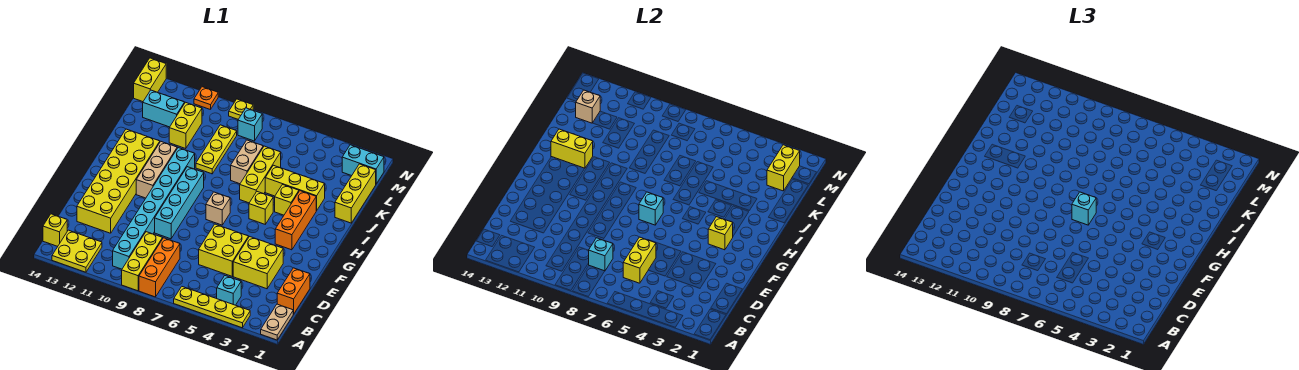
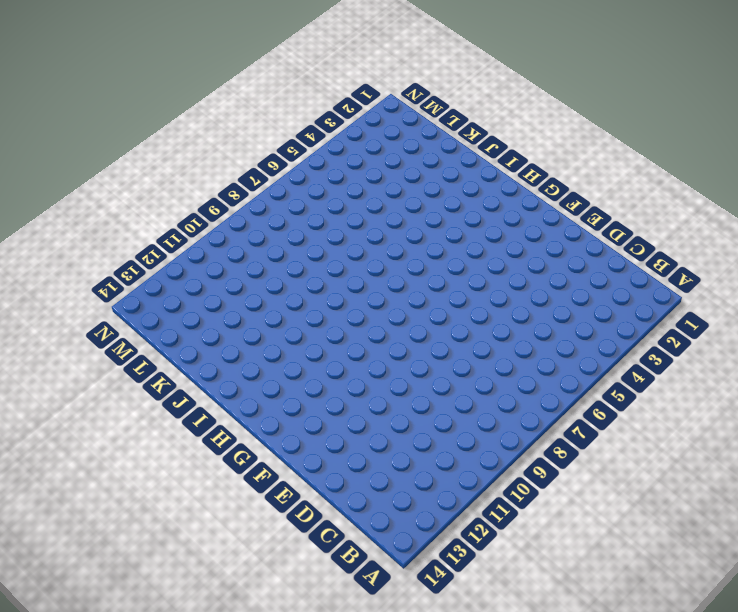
none -> tan 1x2 plate [261,304,293,340]
none -> yellow 1x4 plate [174,287,250,328]
none -> orange 1x3 brick [139,238,180,297]
none -> yellow 1x3 brick [122,232,163,291]

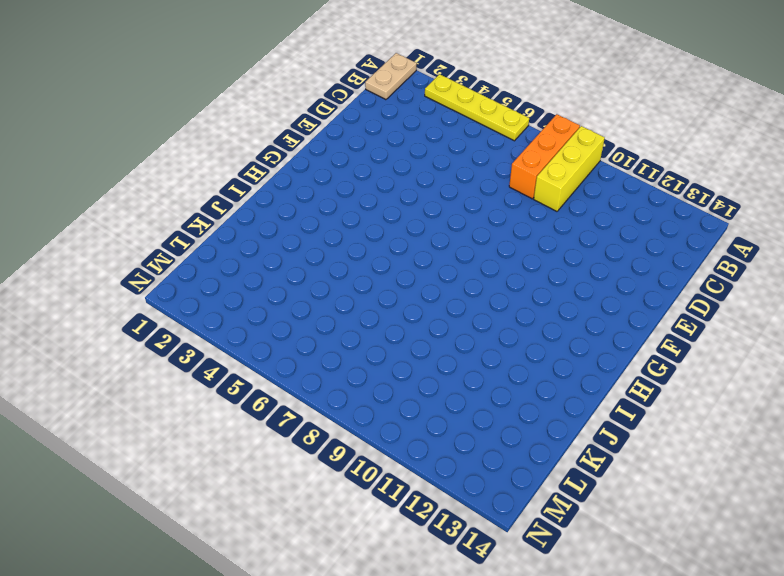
none -> yellow 2x2 plate [52,230,102,272]
none -> cyan 1x1 brick [217,276,241,305]
none -> cyan 1x8 brick [113,148,195,269]
none -> yellow 1x1 brick [43,214,67,246]

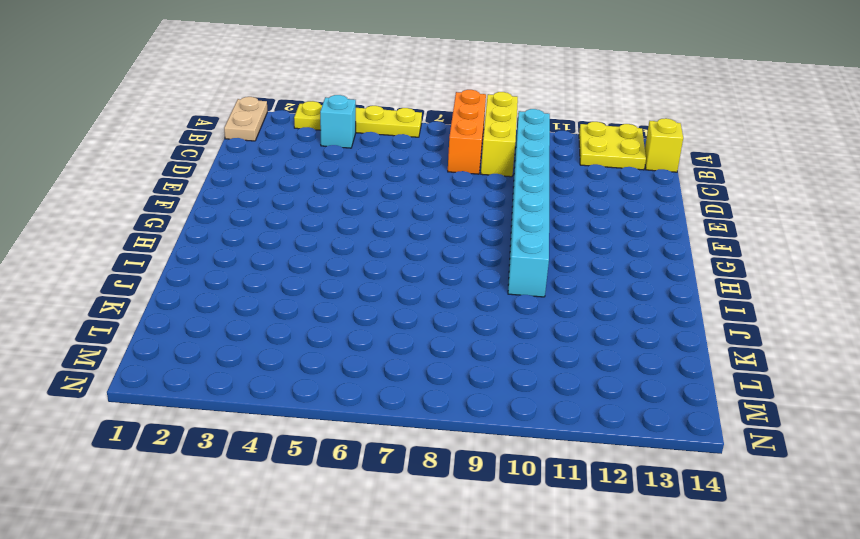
none -> orange 1x2 brick [277,268,310,314]
none -> yellow 2x2 brick [233,236,283,289]
none -> yellow 2x2 brick [199,224,249,276]
none -> yellow 2x6 brick [77,129,160,233]

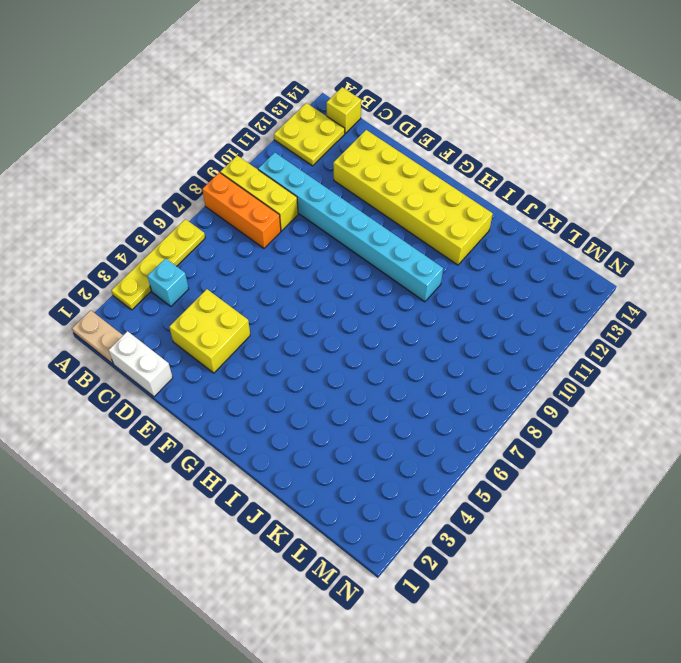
white 1x2 brick [109,331,173,397] -> orange 1x2 brick [277,268,310,314]
none -> yellow 2x2 brick [199,224,249,276]
none -> cyan 1x4 brick [155,167,204,239]
none -> orange 1x3 brick [275,191,316,250]
none -> tan 1x1 brick [206,192,230,225]

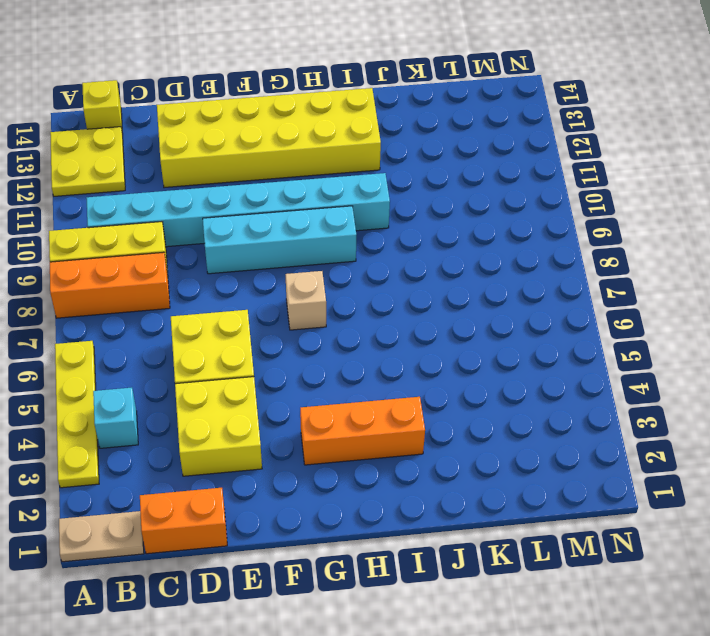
none -> tan 1x3 brick [136,142,177,198]
none -> yellow 1x1 brick [249,192,273,224]
none -> yellow 1x1 brick [275,185,299,215]
none -> yellow 1x3 brick [240,146,281,203]

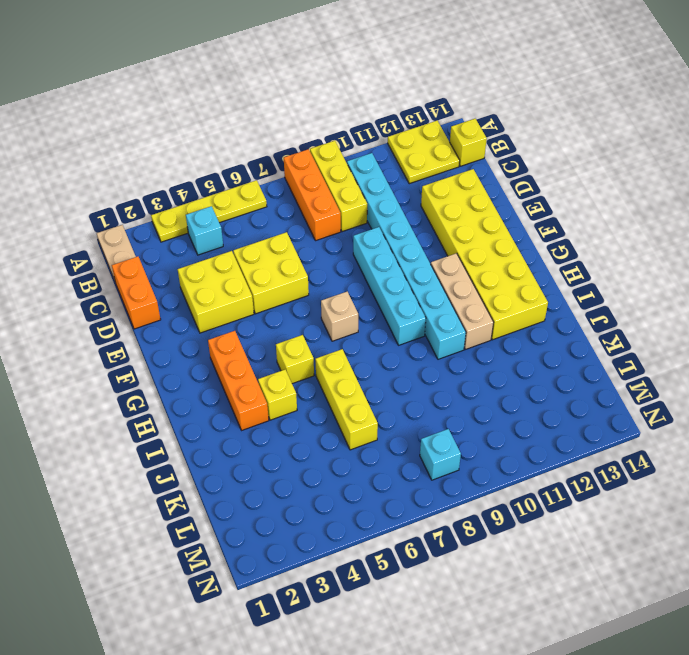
none -> yellow 1x3 brick [335,164,376,223]
none -> yellow 1x3 brick [265,165,325,211]
none -> tan 1x2 brick [231,140,263,184]
none -> yellow 1x3 plate [196,125,237,174]

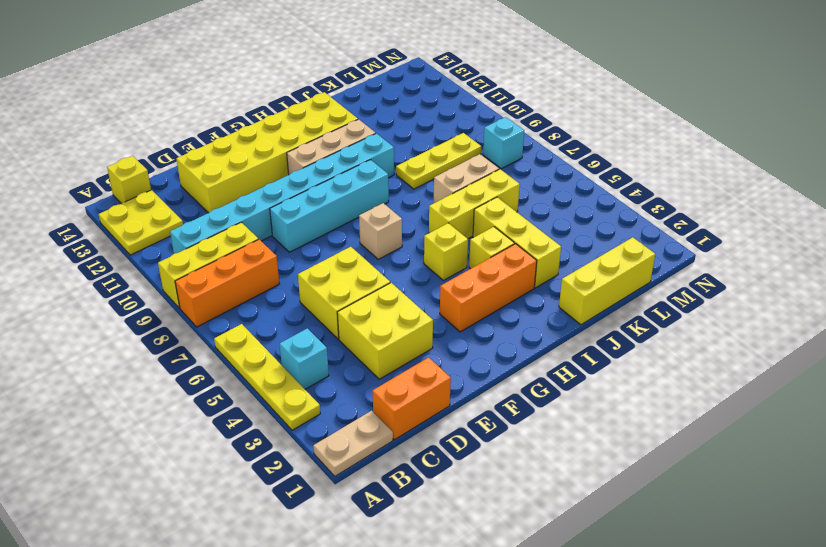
none -> yellow 1x2 brick [169,102,202,149]
none -> cyan 1x2 brick [143,90,185,127]
none -> cyan 1x2 brick [342,145,384,184]
none -> yellow 1x2 brick [134,58,166,102]

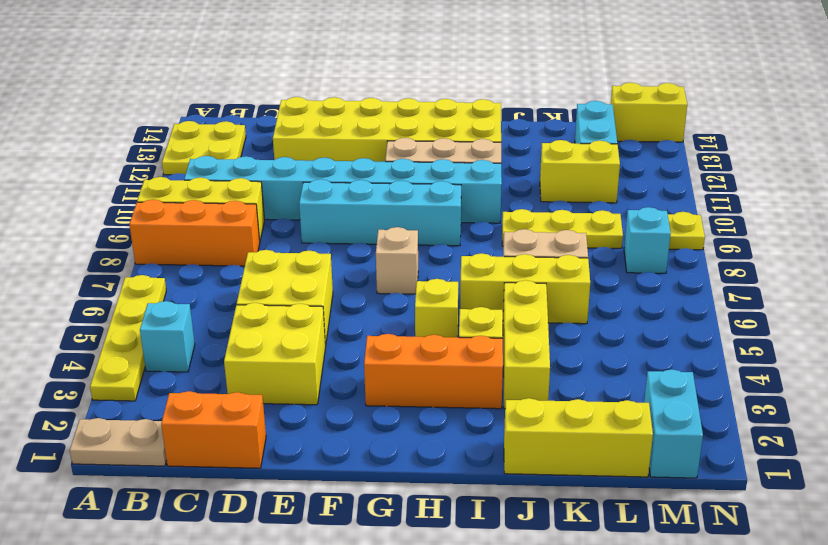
none -> yellow 1x1 brick [43,214,67,246]
none -> orange 1x1 plate [194,87,218,110]
none -> yellow 1x2 brick [623,237,656,283]
none -> cyan 1x1 brick [589,238,613,271]

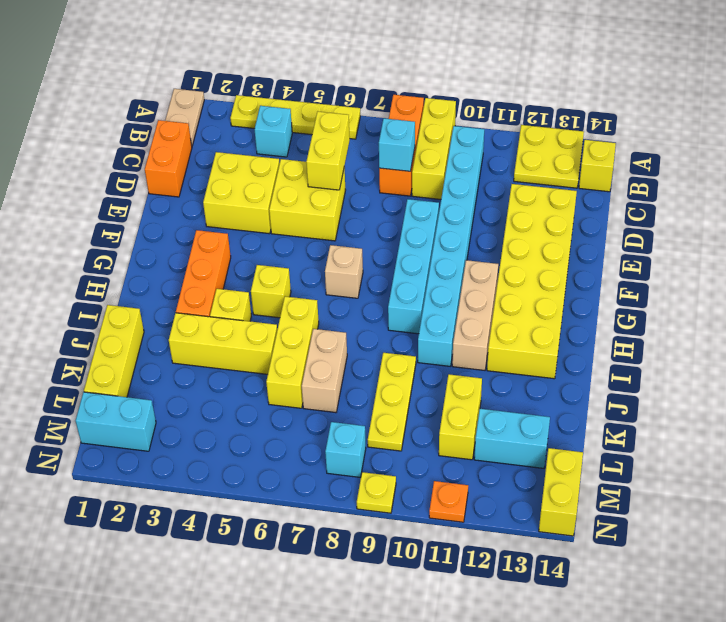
none -> yellow 1x1 brick [708,217,733,250]
none -> cyan 1x1 brick [639,192,663,225]
none -> yellow 1x2 brick [551,129,593,168]
none -> yellow 1x2 brick [767,145,800,191]

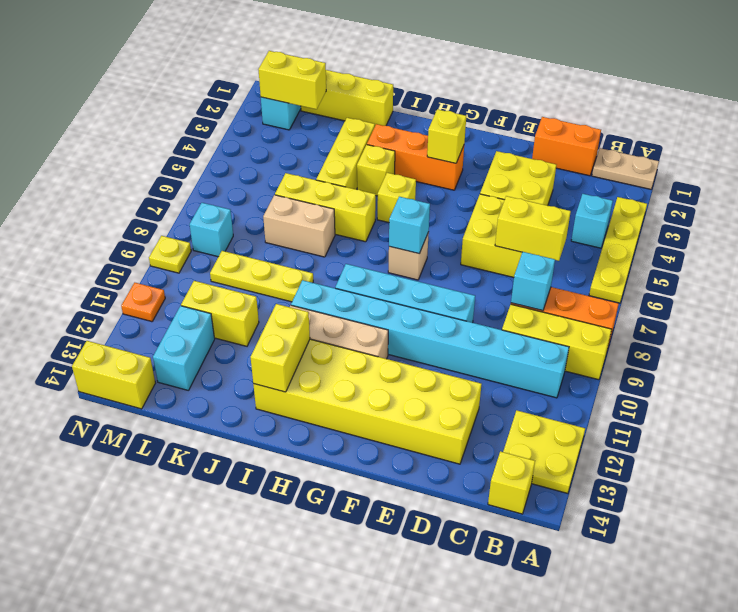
none -> tan 1x1 brick [576,90,600,123]
none -> cyan 1x1 brick [1072,192,1096,225]

